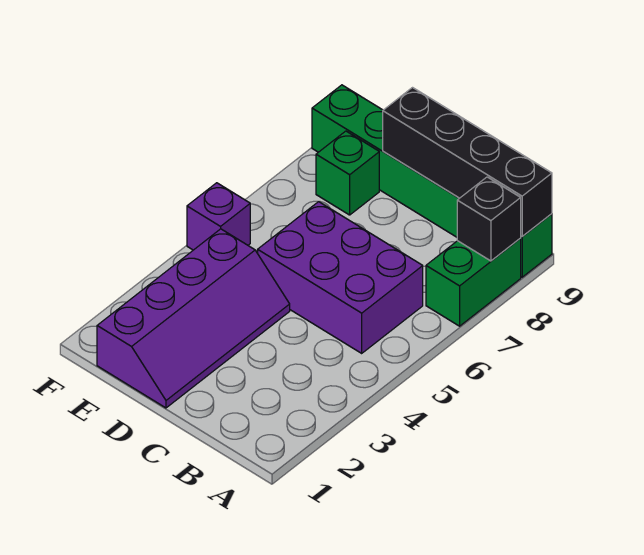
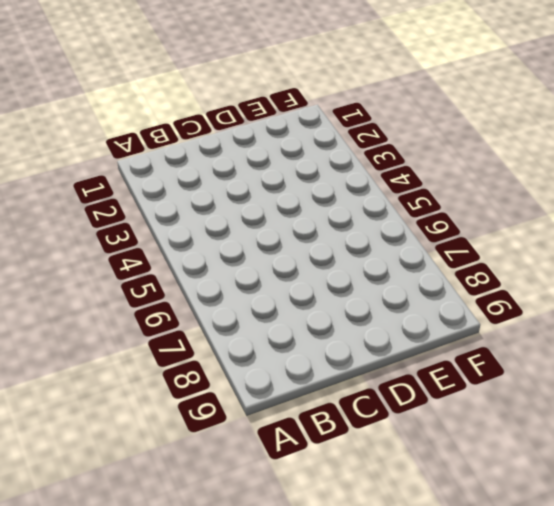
none -> green 1x2 brick [426,239,521,326]
none -> green 1x6 brick [312,85,552,277]

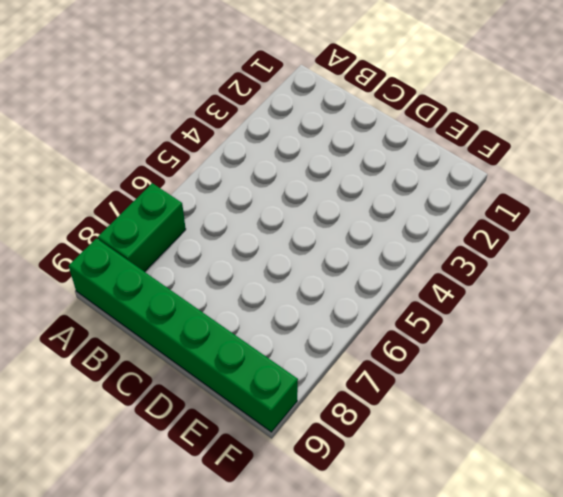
none -> purple 2x3 brick [258,202,423,353]
none -> purple 2x4 slope [97,229,290,408]

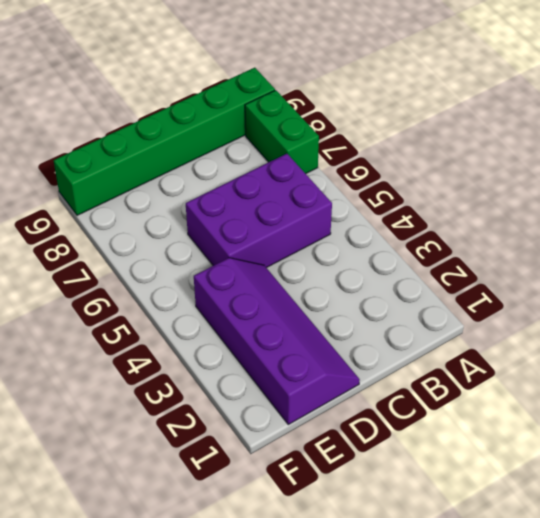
none -> green 1x1 brick [316,131,379,215]
none -> purple 1x1 brick [187,183,250,250]

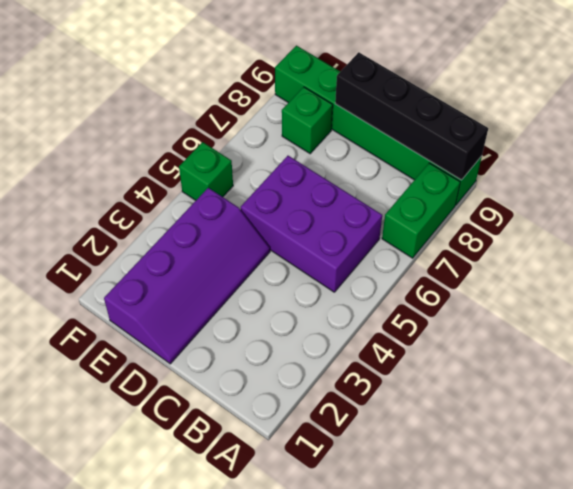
green 1x1 brick [179,142,233,200] -> purple 1x1 brick [187,183,250,250]
none -> black 1x1 brick [457,177,521,261]

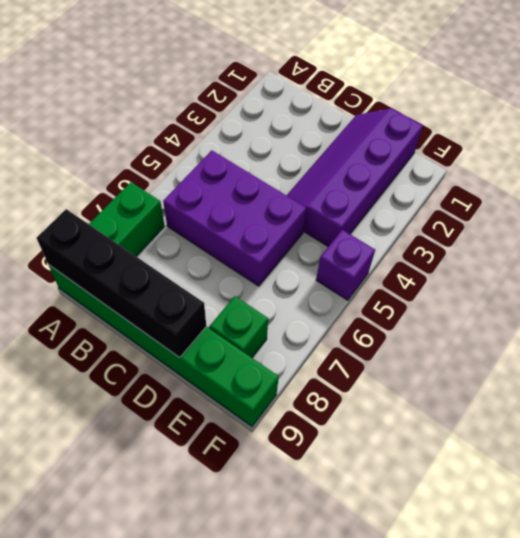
none -> black 1x1 brick [457,177,521,261]

